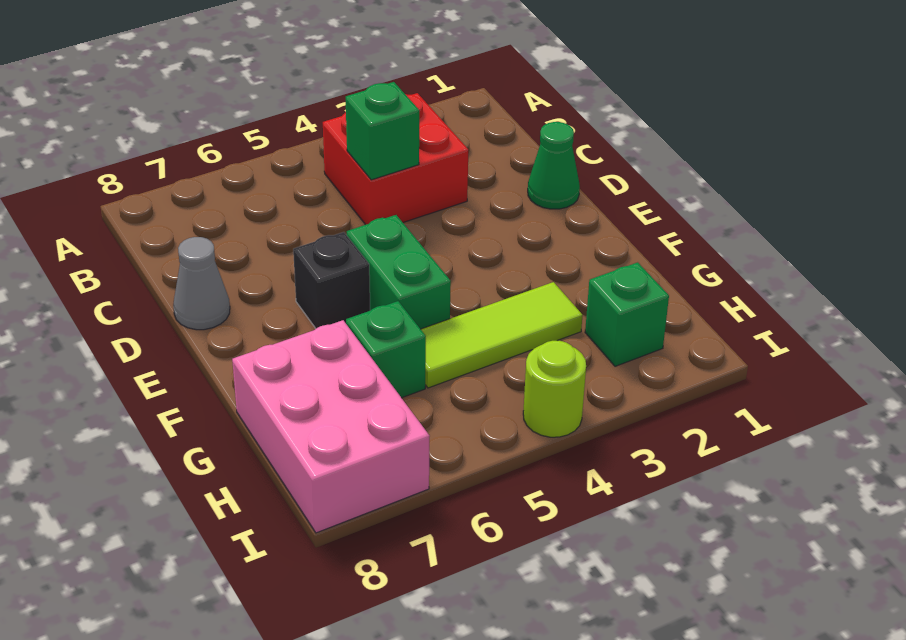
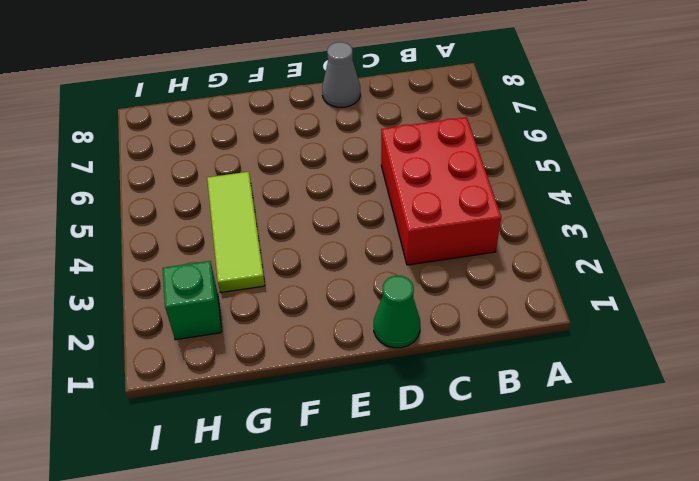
red 2x3 brick [381,117,501,265] -> red 2x2 brick [323,93,468,225]
none -> green 1x2 brick [347,215,451,329]
none -> black 1x1 brick [293,232,370,328]

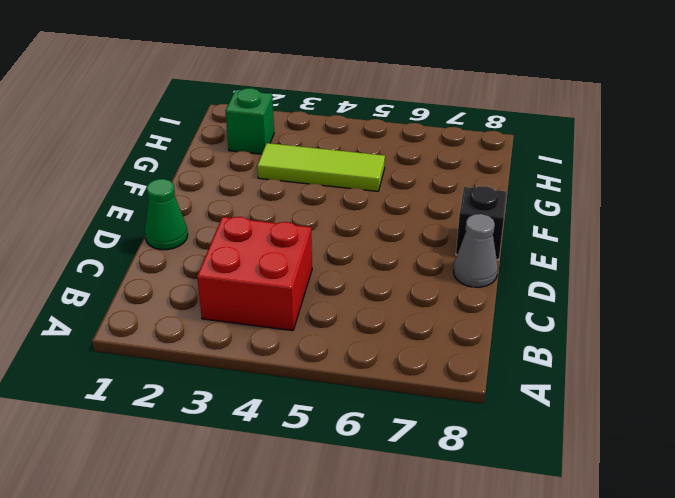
black 1x1 brick [456,186,507,260] -> black 1x1 brick moved to [293,232,370,328]
none -> green 1x2 brick [347,215,451,329]
none -> green 1x1 brick [346,301,426,398]

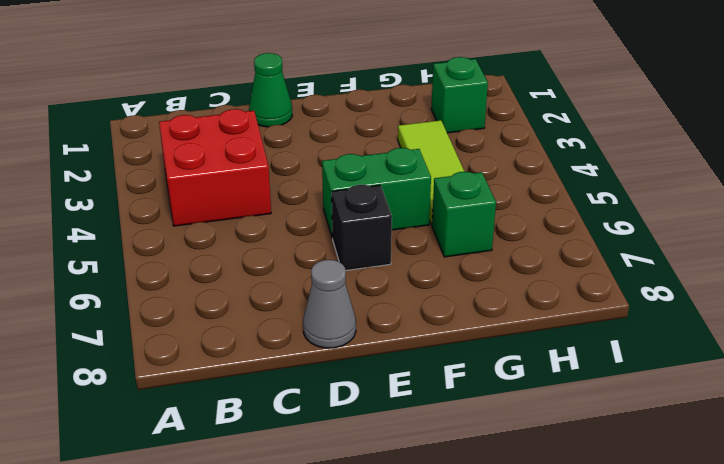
none -> pink 2x3 brick [232,320,430,533]
none -> lime 1x1 round brick [523,341,586,437]

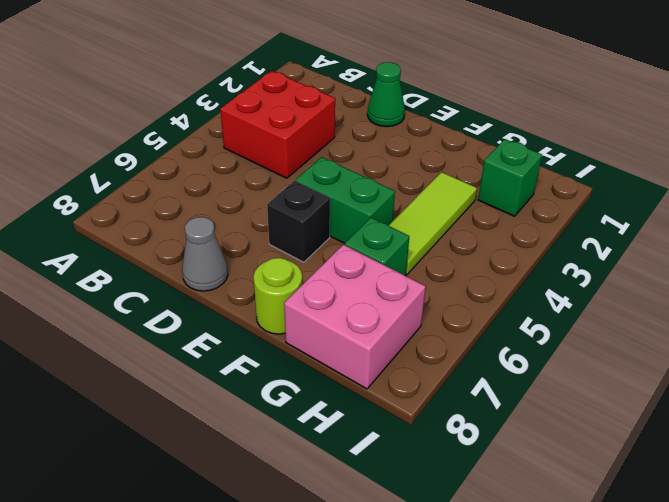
lime 1x1 round brick [253,258,302,334] -> lime 1x1 round brick moved to [523,341,586,437]
pink 2x2 brick [284,245,426,389] -> pink 2x3 brick [232,320,430,533]
none -> green 1x1 brick [346,82,419,180]

